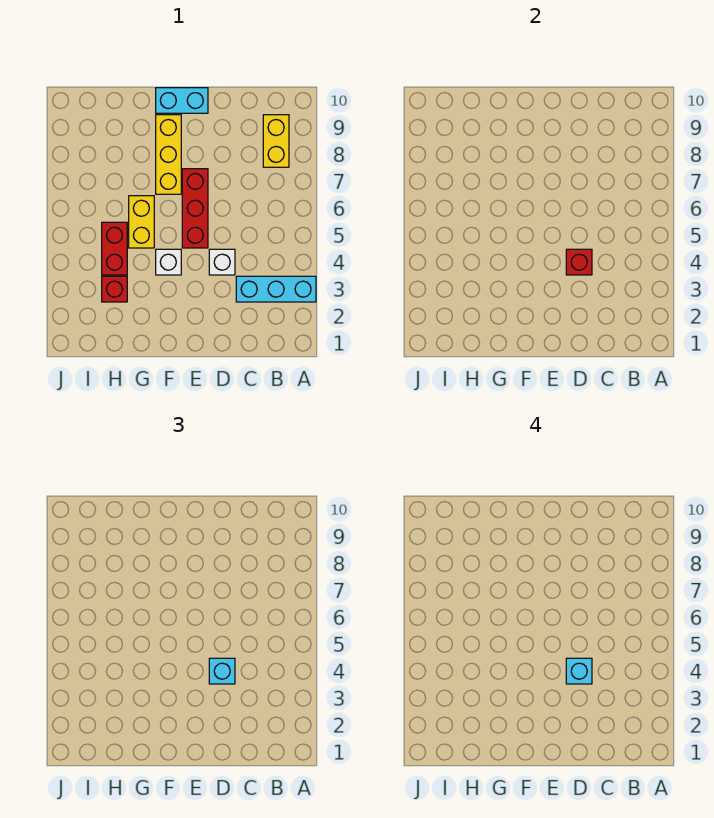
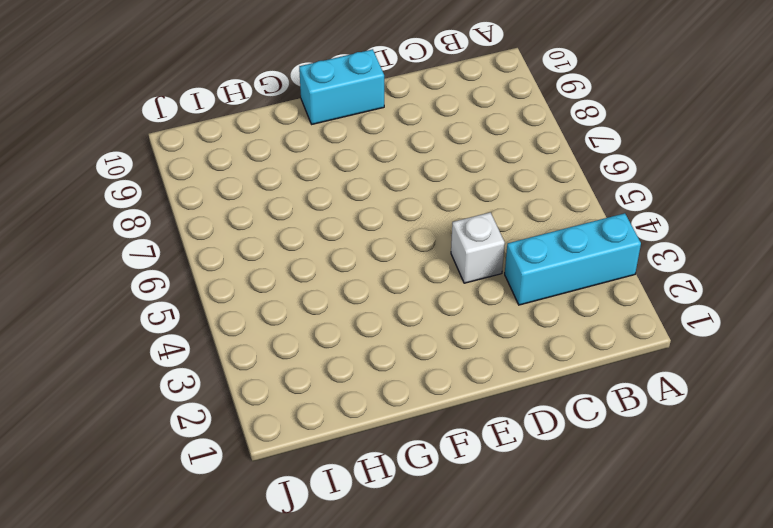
none -> yellow 1x2 brick [263,115,289,167]
none -> red 1x3 brick [182,169,208,248]
none -> white 1x1 brick [156,249,181,275]

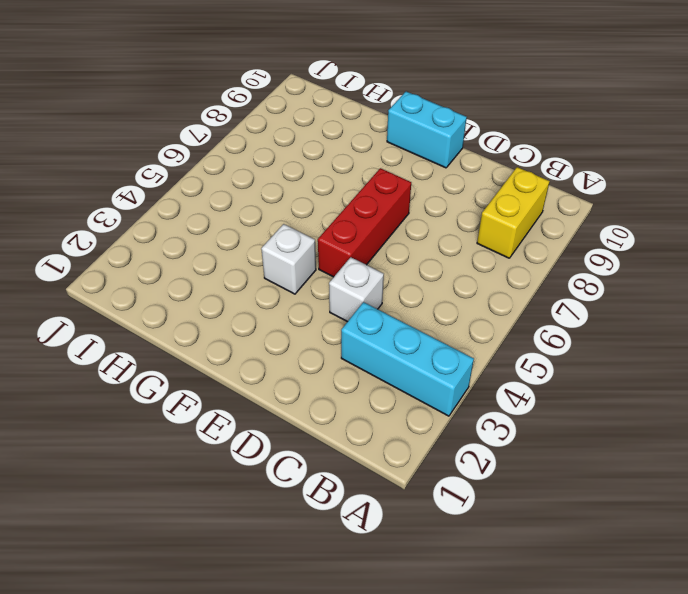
none -> yellow 1x3 brick [156,115,181,194]
none -> yellow 1x2 brick [129,196,154,248]
none -> red 1x1 brick [102,276,127,302]

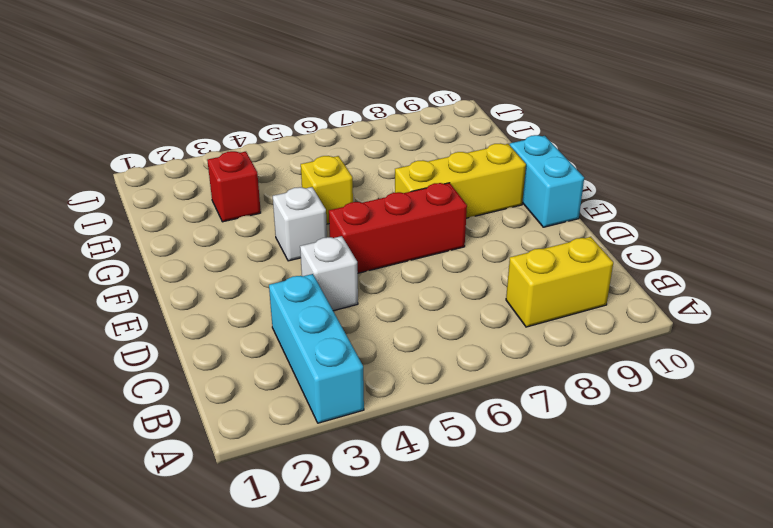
yellow 1x1 brick [301,156,353,224] -> yellow 1x2 brick [129,196,154,248]
none -> red 1x2 brick [102,222,127,275]
none -> red 1x1 brick [566,249,592,275]
none -> cyan 1x1 brick [209,658,235,684]

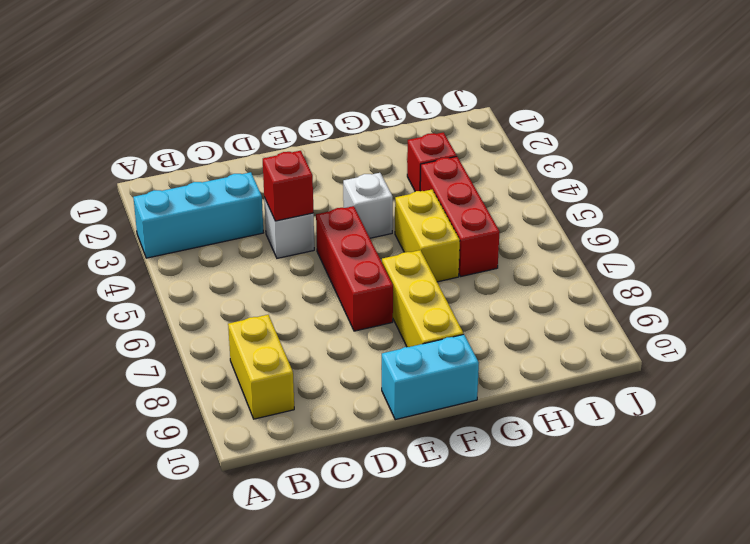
red 1x3 brick [420,157,500,276] -> red 1x2 brick [102,222,127,275]
none -> cyan 1x1 brick [209,658,235,684]
none -> cyan 1x1 brick [566,658,592,684]

